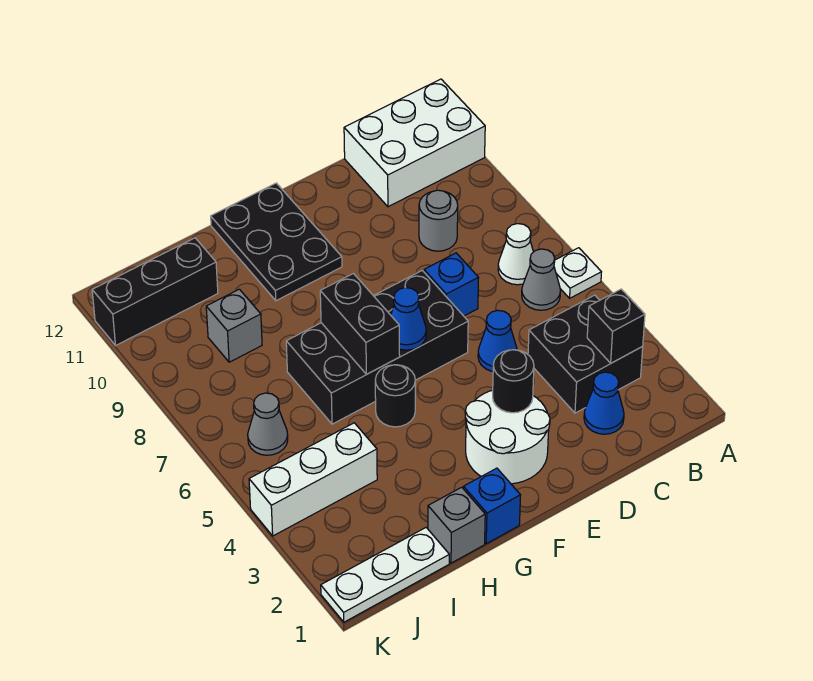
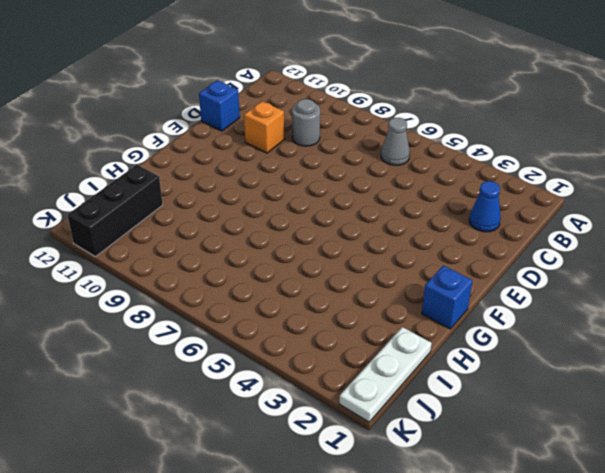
orange 1x1 brick [244,101,285,153] -> none
blue 1x1 brick [199,81,240,131] -> blue 1x1 brick moved to [424,253,479,316]
none -> white 1x1 plate [554,248,601,298]
none -> white 2x3 brick [344,79,485,207]
none -> black 2x2 brick [528,295,643,413]

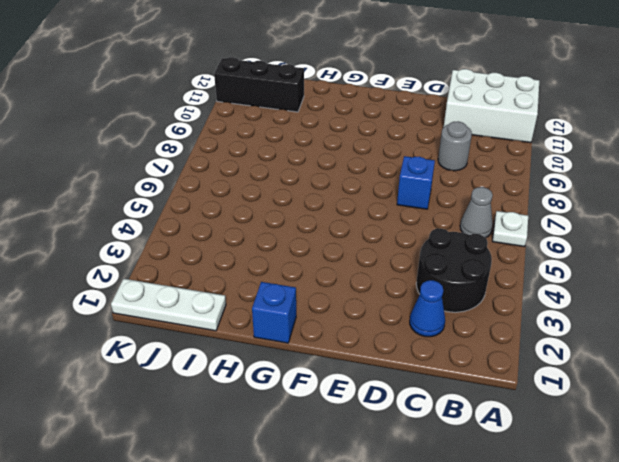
black 2x2 round brick [416,229,492,312] -> black 2x2 brick [528,295,643,413]
none -> white 1x1 cone [498,224,533,285]
none -> blue 1x1 cone [478,310,517,371]
none -> white 2x2 round brick [465,390,550,484]

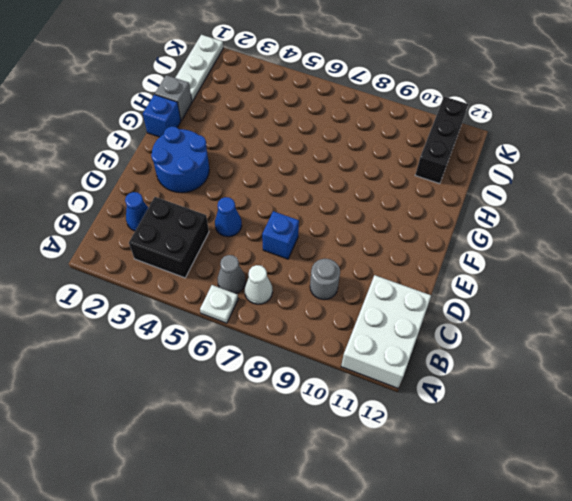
blue 2x2 round brick [151,126,209,193] -> white 2x2 round brick [465,390,550,484]
none -> black 2x4 brick [286,270,468,424]
none -> black 2x3 plate [211,183,342,301]
none -> black 1x1 round brick [375,365,415,427]

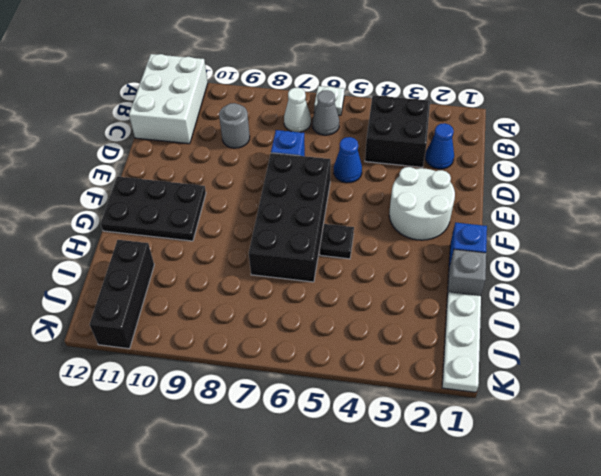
black 1x1 plate [320,224,354,259] -> black 1x1 round brick [375,365,415,427]
none -> white 1x3 brick [249,423,377,536]
none -> grey 1x1 brick [206,289,262,362]
none -> grey 1x1 cone [248,393,288,455]

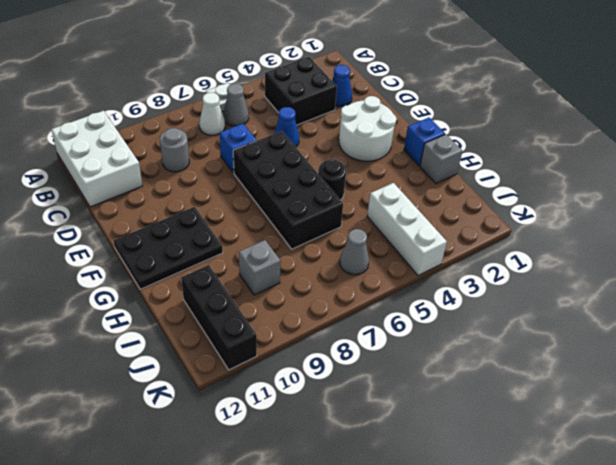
none -> white 1x3 plate [321,528,449,622]
none -> black 1x1 brick [587,289,645,363]
none -> black 1x1 round brick [493,350,534,413]

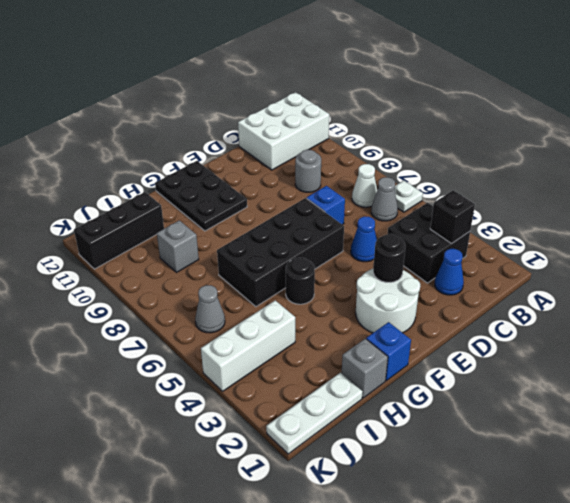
none -> blue 1x1 cone [391,288,426,350]
none -> black 1x2 brick [320,274,400,374]

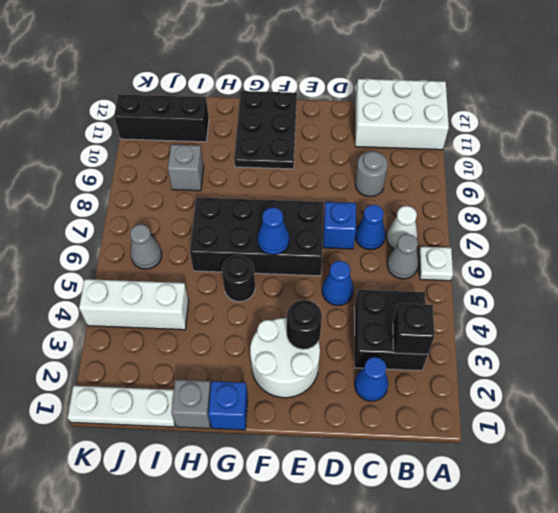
blue 1x1 cone [355,205,386,250] -> none
none -> black 1x2 brick [320,274,400,374]

